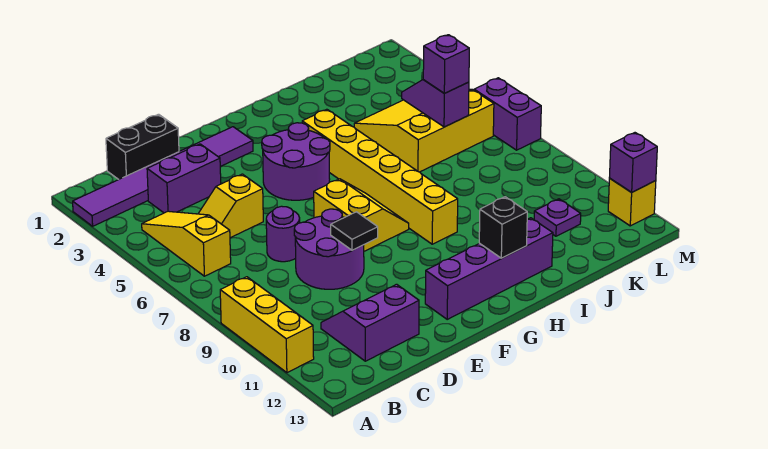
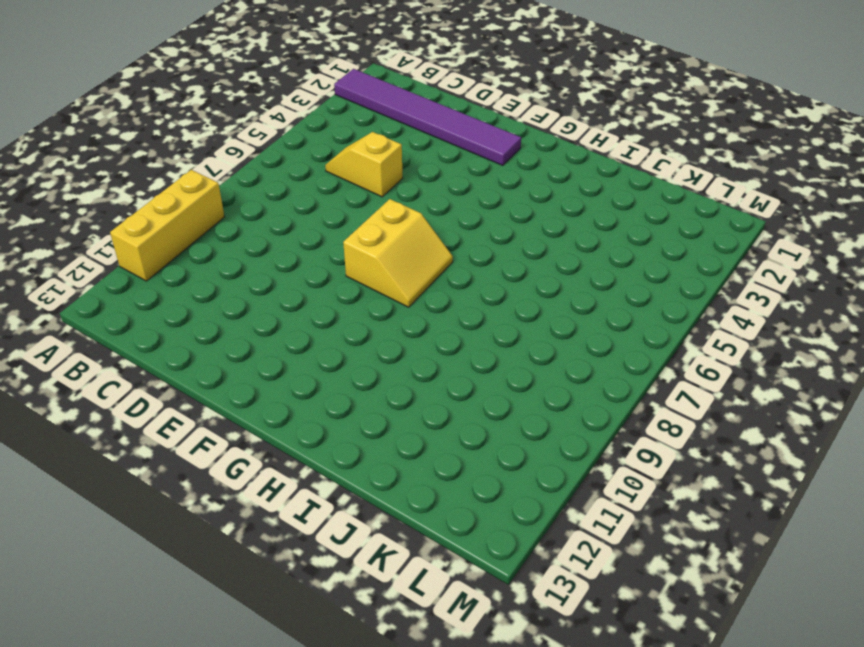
none -> yellow 1x3 slope [142,211,231,276]
none -> black 1x2 brick [106,114,179,180]
none -> purple 1x2 brick [147,144,221,213]

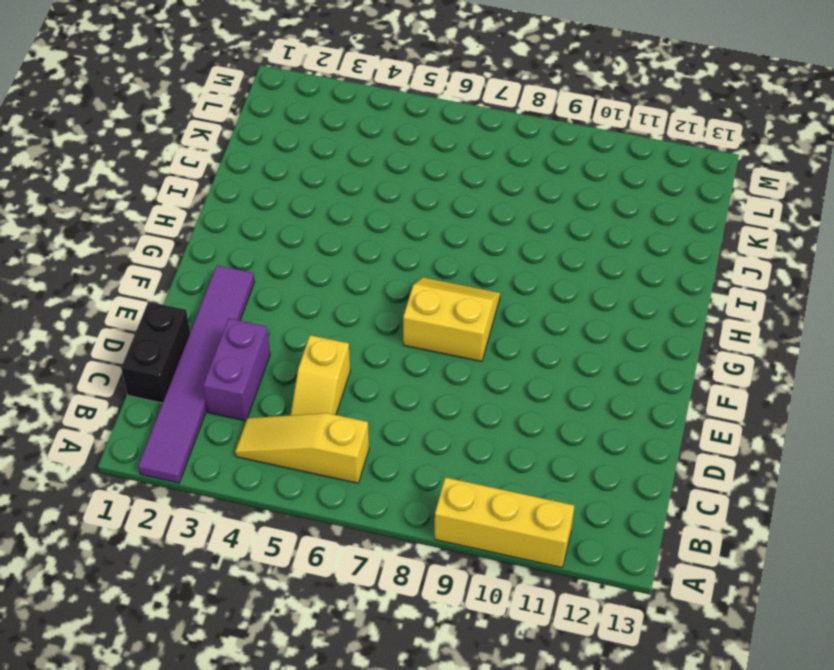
none -> purple 2x2 slope [321,284,419,361]
none -> purple 1x1 round brick [266,206,300,262]
none -> purple 2x2 round brick [294,209,364,289]

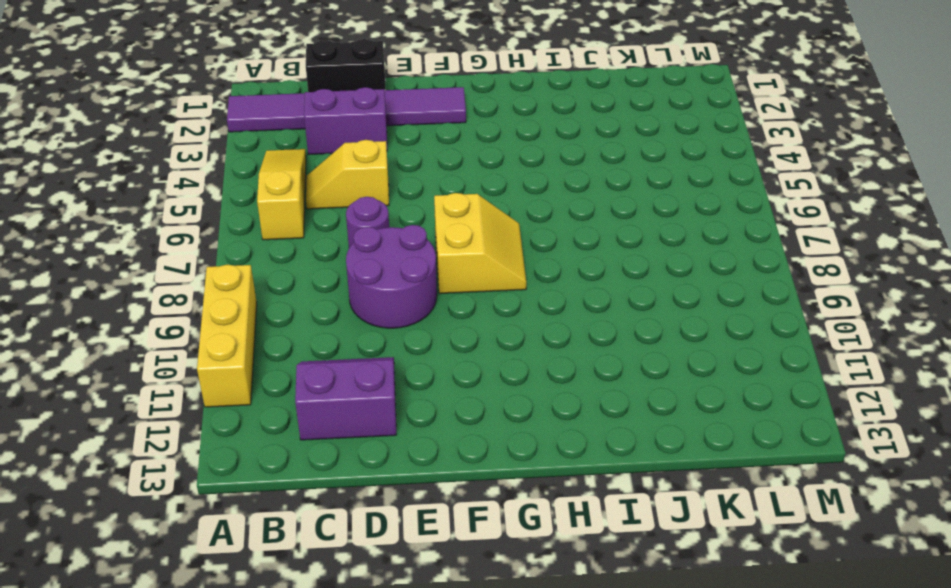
none -> purple 2x2 round brick [262,123,330,200]
none -> purple 1x4 brick [425,218,553,319]
none -> yellow 1x6 brick [302,109,458,244]

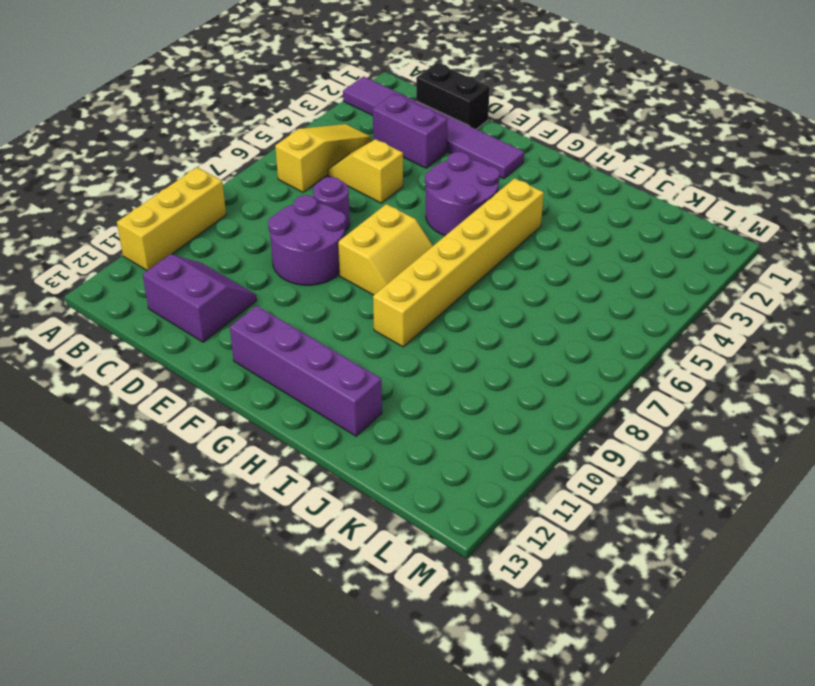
none -> yellow 3x3 slope [354,89,494,172]
none -> purple 1x1 plate [534,199,581,236]
none -> purple 1x2 brick [474,78,541,150]

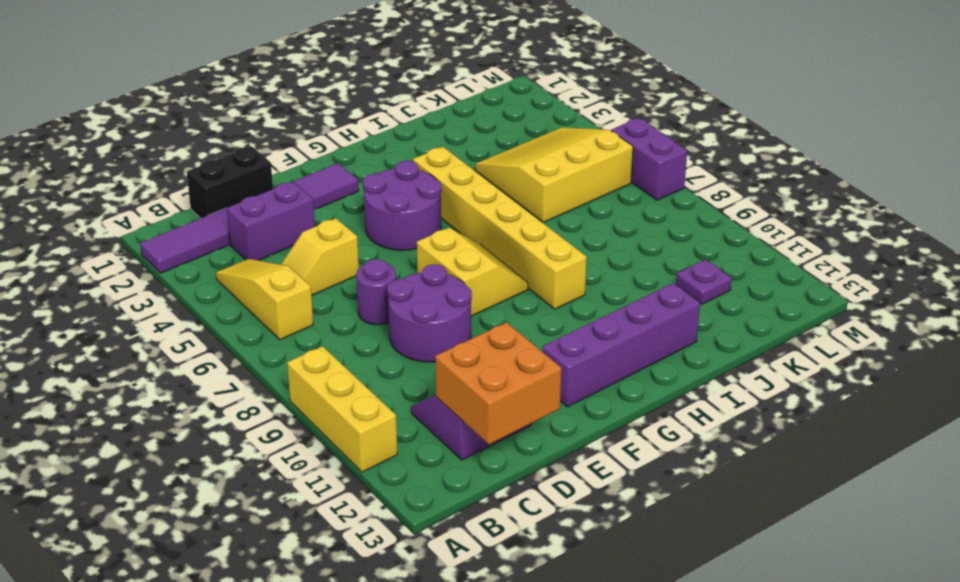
orange 2x2 brick [435,322,561,444] -> none
none -> yellow 1x1 brick [608,178,656,226]
none -> black 1x1 tile [331,212,378,250]
none -> black 1x1 brick [479,197,527,258]

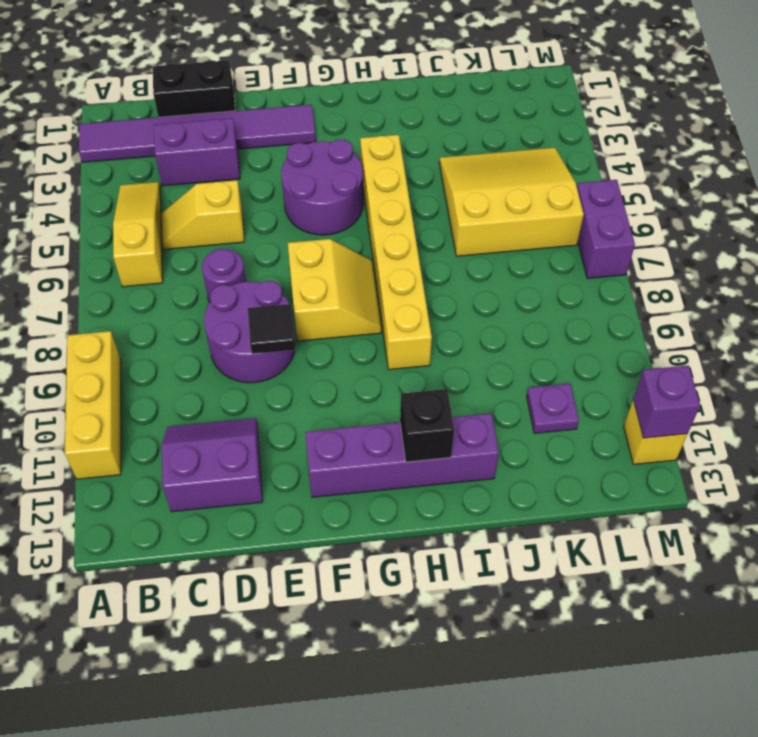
none -> purple 1x2 slope [402,80,469,127]
none -> purple 1x1 brick [423,35,469,93]

